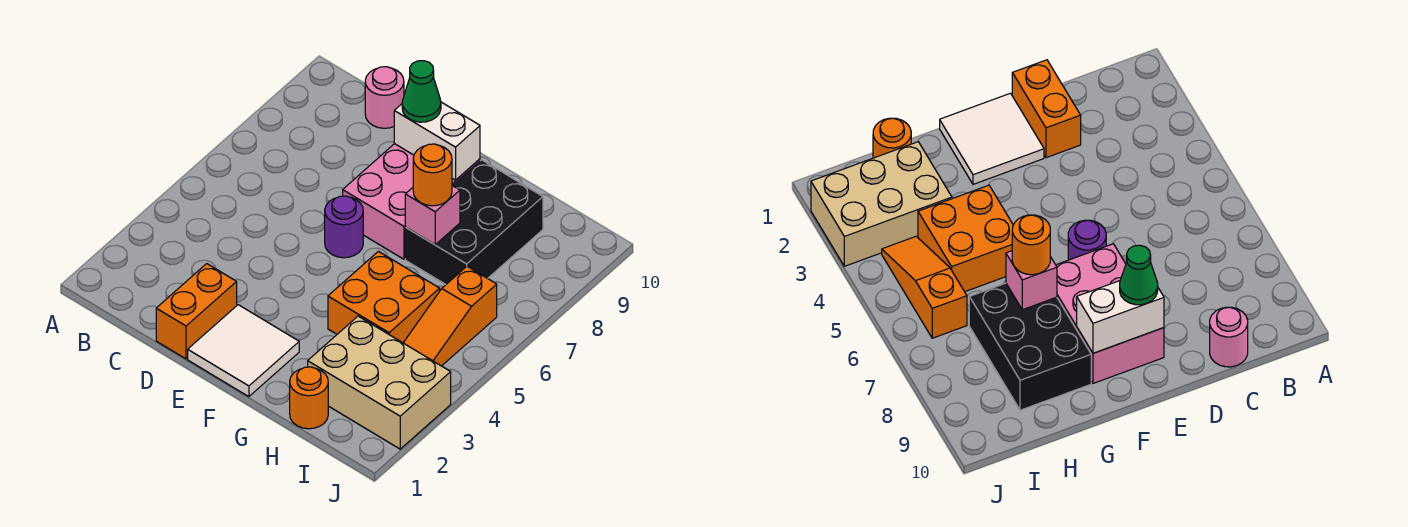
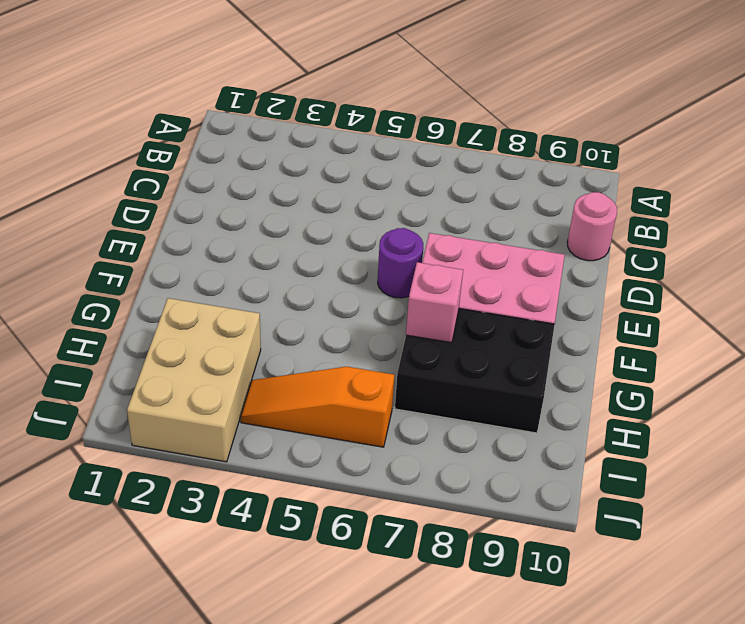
none -> orange 1x2 brick [156,264,237,359]
none -> white 2x2 tile [188,305,299,397]
none -> orange 2x2 brick [328,251,440,343]

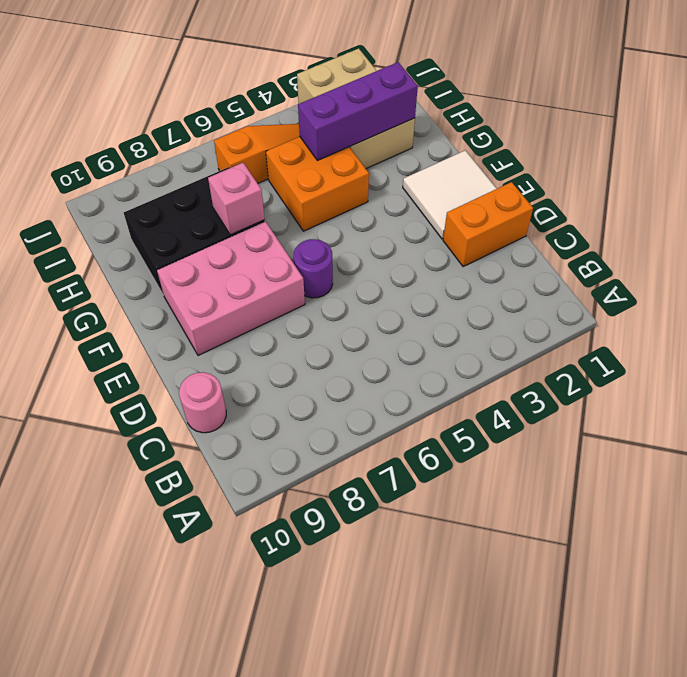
purple 1x3 brick [298,62,418,161] -> none
none -> orange 1x1 round brick [290,367,328,429]
none -> white 1x2 brick [394,102,480,180]
none -> green 1x1 cone [402,61,441,122]

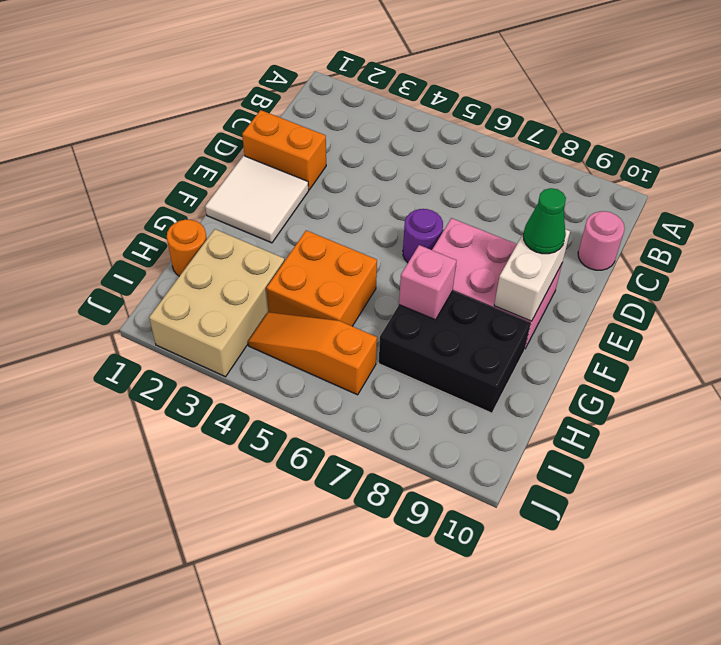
none -> orange 1x1 round brick [413,144,452,206]

